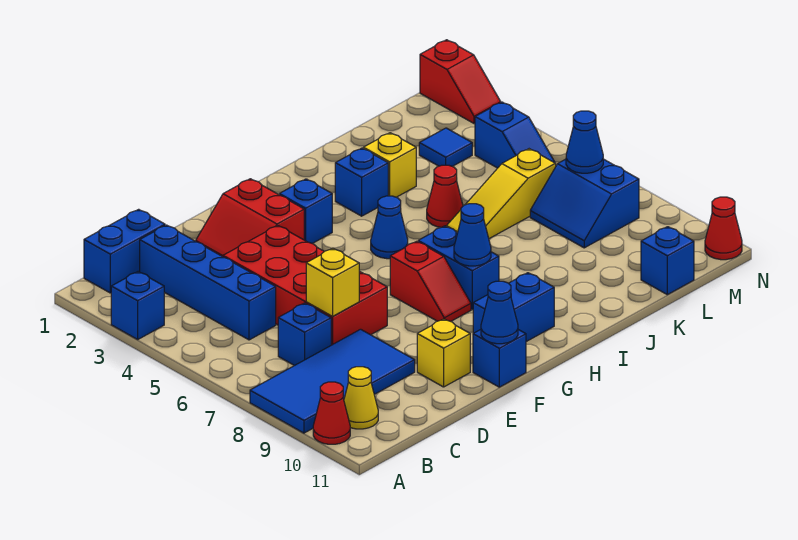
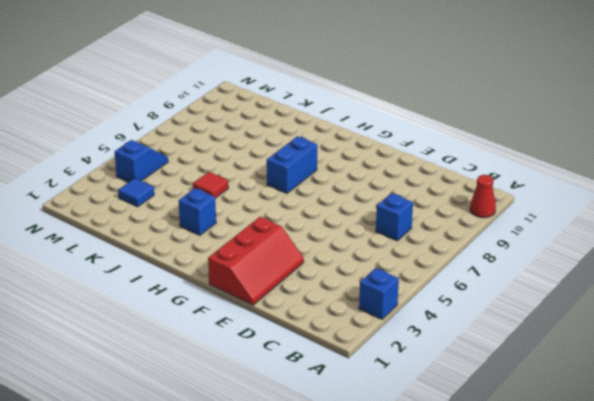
red 2x3 slope [208,217,304,305] -> red 2x2 slope [196,179,304,257]
red 1x1 tile [193,172,229,198] -> red 1x1 cone [427,165,463,227]
none -> blue 2x4 tile [250,329,415,433]
none -> blue 1x2 brick [84,209,165,293]
none -> yellow 1x1 cone [344,367,378,429]
none -> blue 1x4 brick [140,225,276,340]

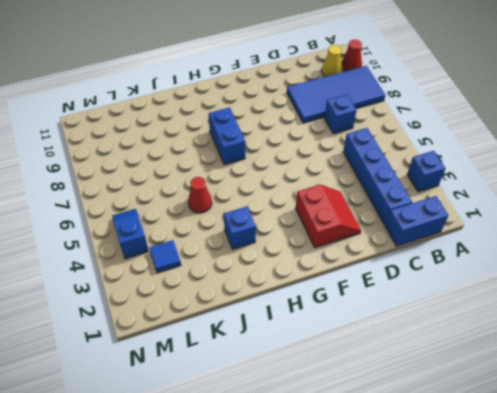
none -> red 2x4 brick [223,225,387,345]
none -> yellow 1x1 brick [417,319,470,387]
none -> blue 1x1 brick [473,330,526,387]
none -> blue 1x1 brick [279,179,332,244]

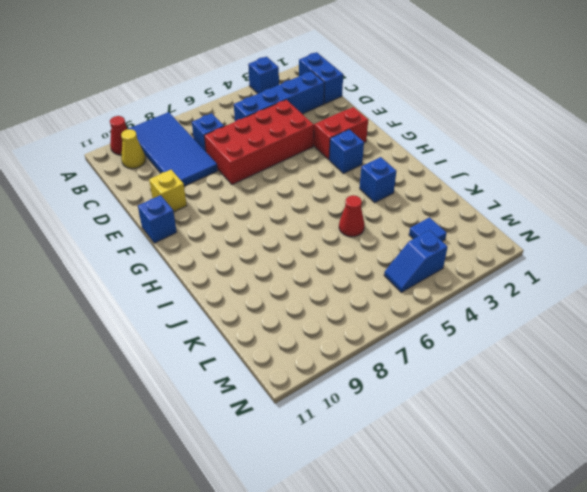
none -> red 1x2 slope [390,241,471,321]
none -> blue 1x2 brick [473,273,554,342]
none -> blue 1x1 cone [371,196,408,259]
none -> blue 1x2 brick [418,226,499,309]

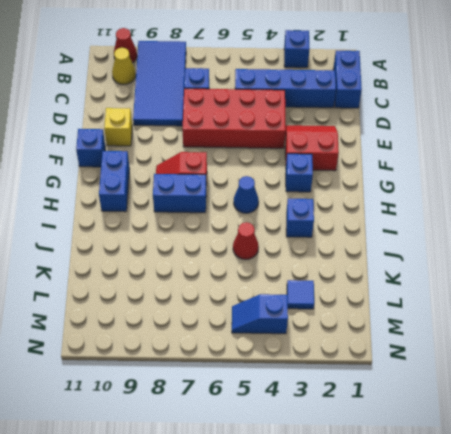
none -> yellow 1x1 brick [363,133,416,197]
none -> yellow 1x3 slope [446,149,556,239]
none -> blue 2x2 slope [530,159,639,248]
none -> blue 1x1 brick [641,227,694,295]

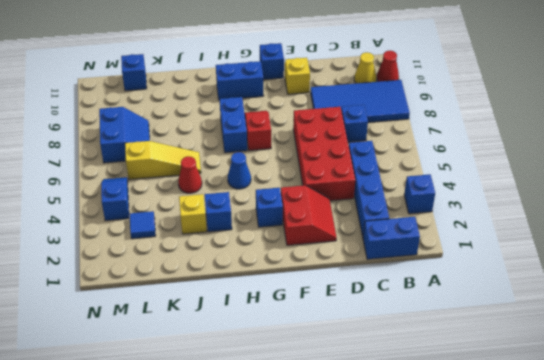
none -> red 1x2 slope [420,40,501,123]
none -> red 1x1 cone [705,197,742,260]
none -> yellow 1x1 brick [306,248,359,317]
none -> blue 1x1 cone [481,281,518,344]

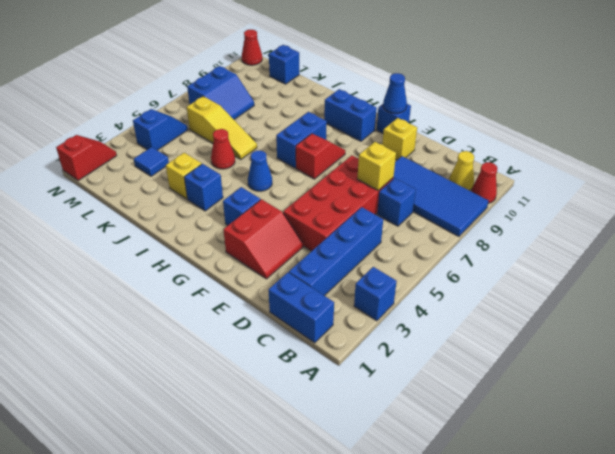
none -> blue 1x1 cone [454,204,491,266]
none -> blue 1x1 cone [566,111,603,173]

